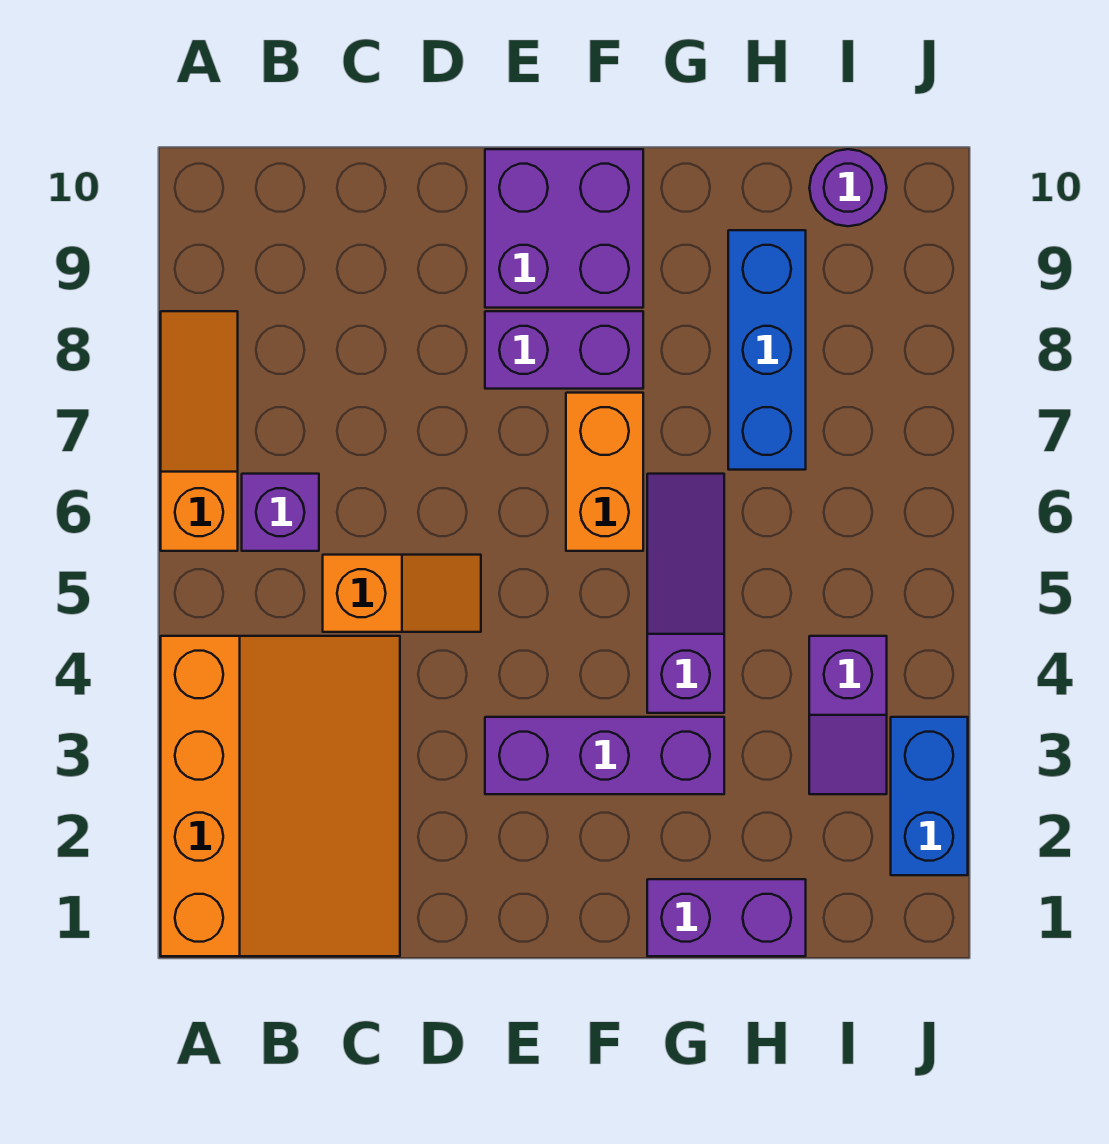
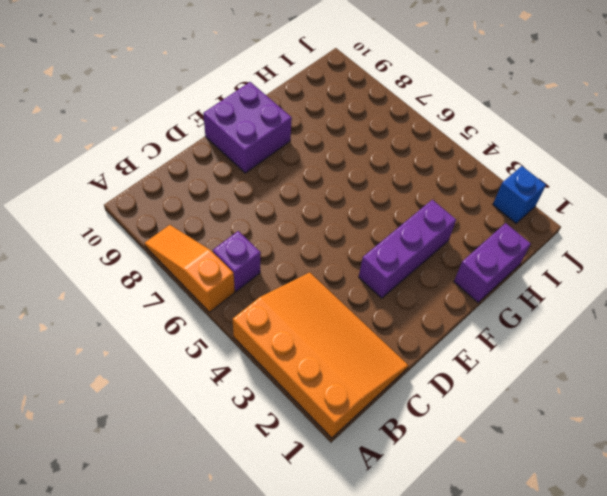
blue 1x1 brick [493,166,546,223] -> blue 1x2 brick [891,717,968,875]
none -> orange 1x2 slope [323,555,481,632]
none -> purple 1x2 brick [485,311,643,389]
none -> orange 1x2 brick [566,393,643,551]

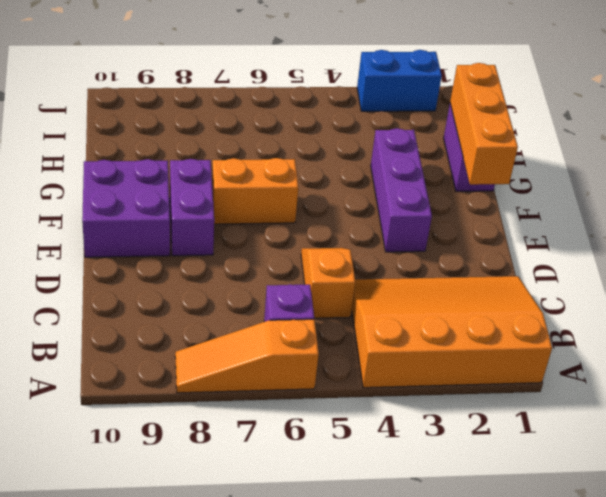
orange 1x3 brick [450,63,518,185] -> none
none -> purple 1x3 slope [647,474,724,713]
none -> blue 1x3 brick [728,230,806,470]
none -> purple 1x2 slope [809,636,887,794]

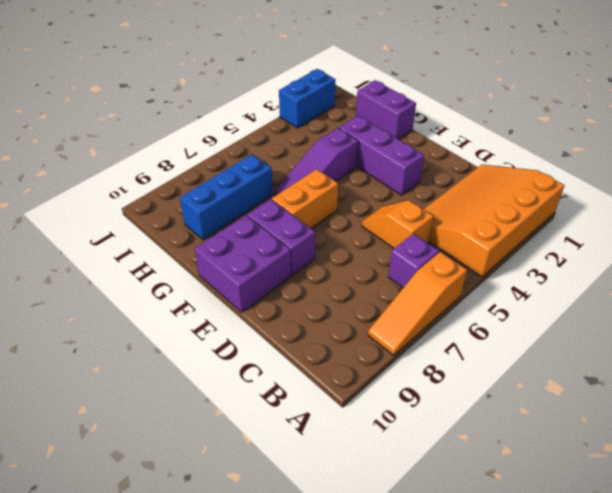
none -> purple 1x2 slope [809,636,887,794]
none -> purple 1x1 round brick [809,149,887,226]

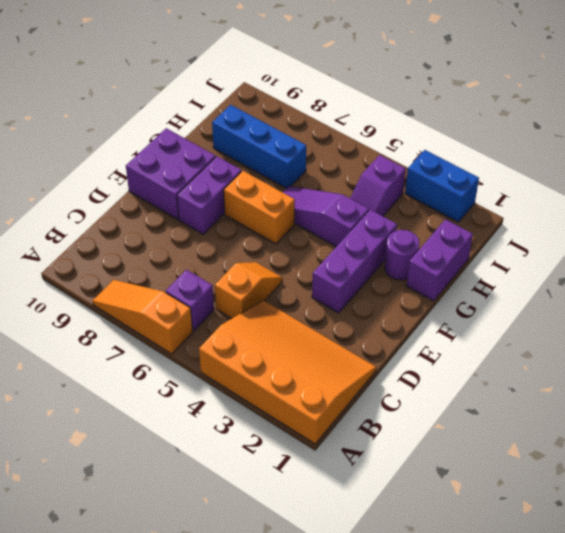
purple 1x1 round brick [384,230,419,280] -> purple 1x1 round brick moved to [809,149,887,226]
purple 1x2 slope [350,155,406,216] -> purple 1x2 slope turned to [809,636,887,794]

